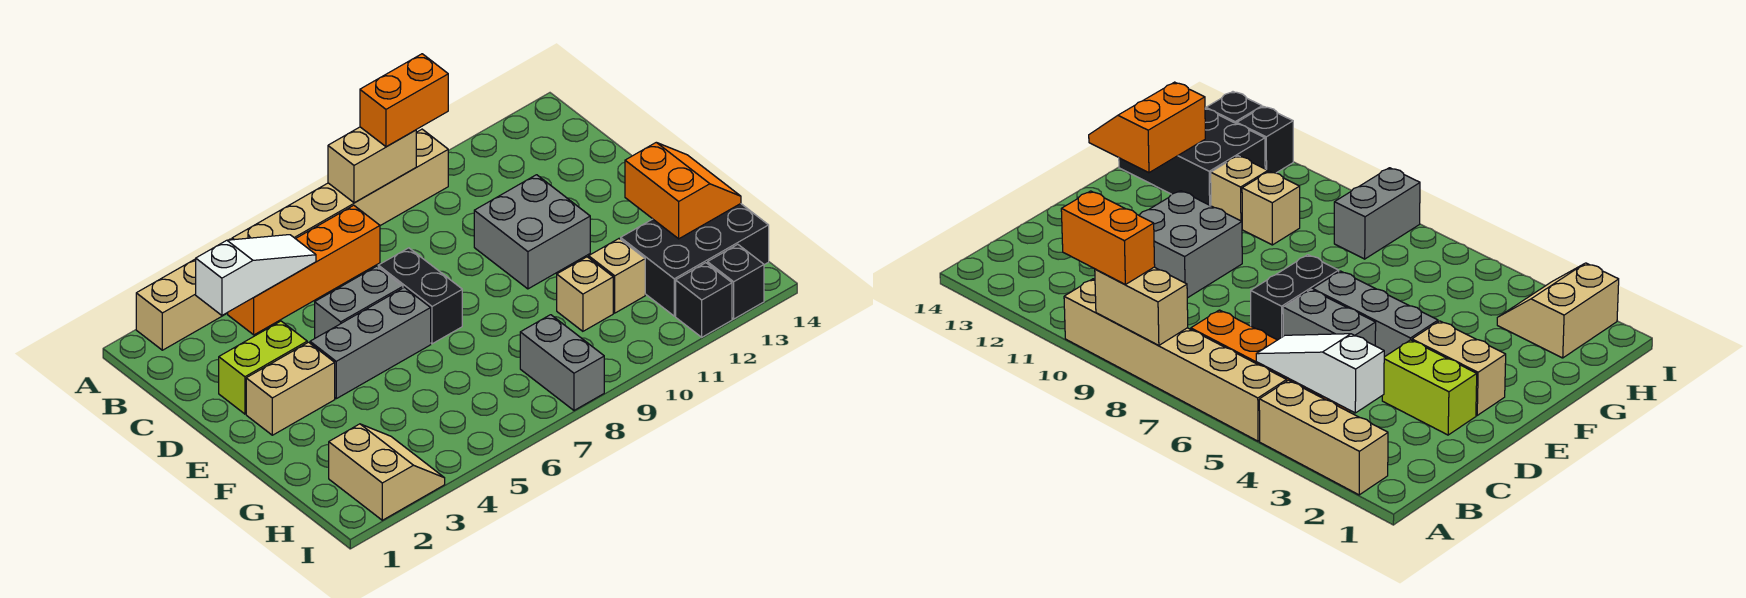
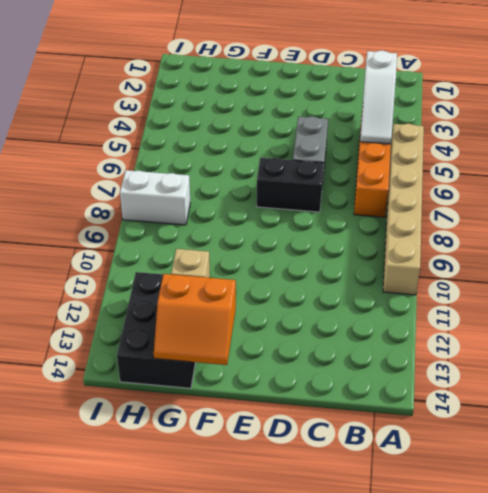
white 1x2 brick [120,170,190,225] -> grey 1x2 brick [520,315,604,410]
none -> tan 1x3 brick [136,239,231,350]
none -> lime 1x2 brick [219,321,307,414]
none -> grey 2x2 brick [474,175,590,289]

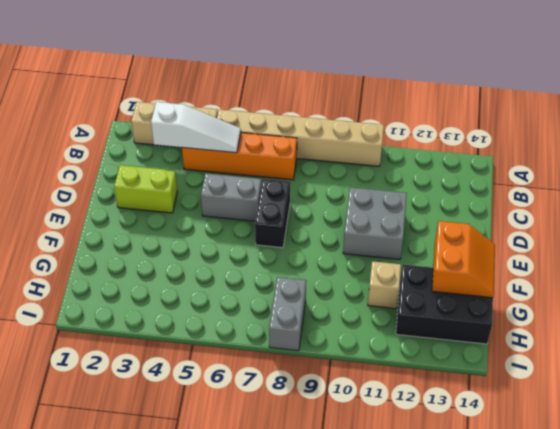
none -> tan 1x2 brick [246,342,335,435]
none -> grey 1x3 brick [310,287,431,399]
none -> tan 1x1 brick [557,257,613,331]

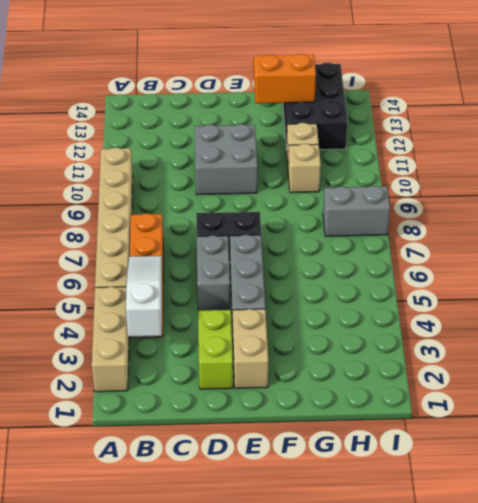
none -> tan 2x2 slope [329,424,445,520]
none -> black 1x1 brick [676,263,732,337]
none -> black 1x1 brick [708,244,764,319]

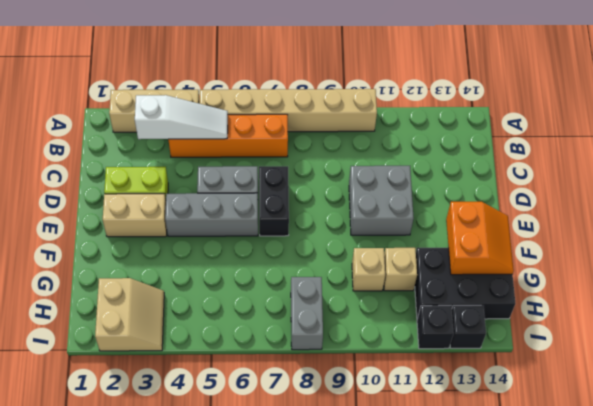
none -> tan 1x2 brick [328,127,416,203]
none -> orange 1x2 brick [360,54,448,147]

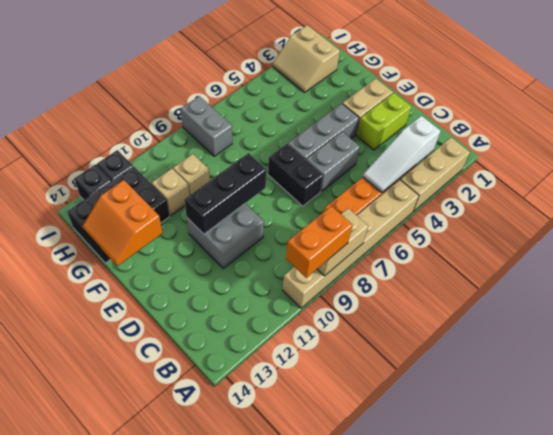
black 1x3 brick [184,153,267,234] -> none

